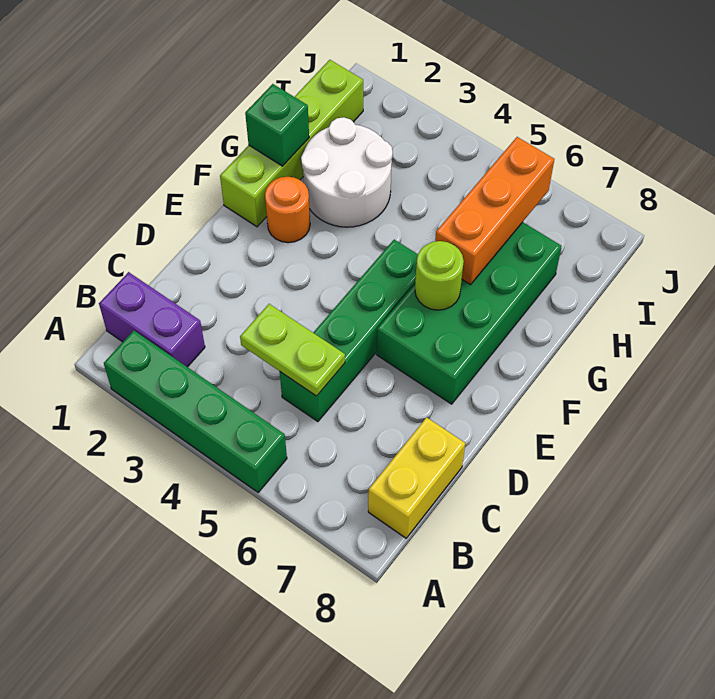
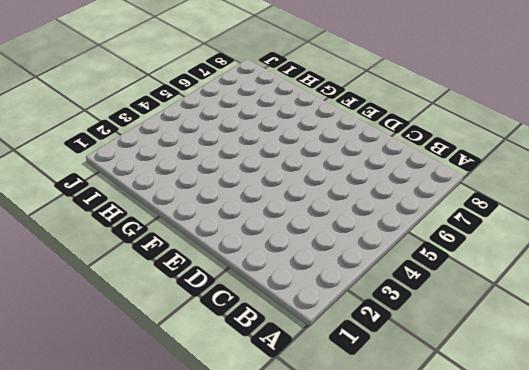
none -> green 1x4 brick [104,331,287,492]
none -> purple 1x2 brick [99,272,205,367]
none -> yellow 1x2 brick [368,417,465,538]

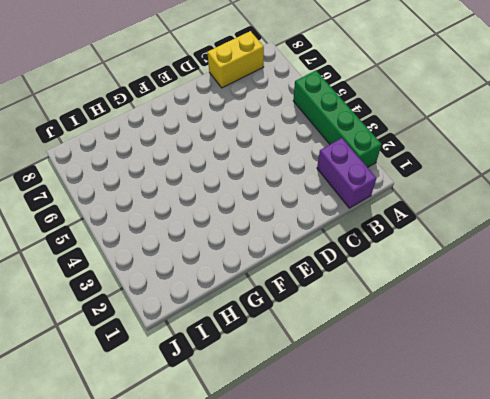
none -> green 1x4 brick [280,240,418,422]
none -> green 2x4 brick [377,222,562,404]
none -> lime 1x4 brick [220,60,363,227]

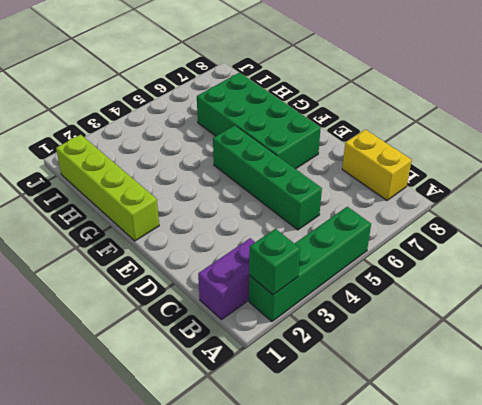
green 1x1 brick [249,229,300,295] -> green 1x1 brick moved to [245,84,309,166]
none -> orange 1x1 round brick [265,177,310,243]
none -> white 2x2 round brick [301,117,393,227]
none -> lime 1x2 plate [240,304,345,396]

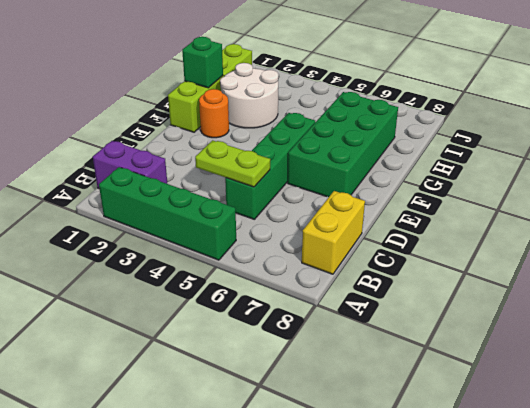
none -> lime 1x1 round brick [415,241,464,310]
none -> orange 1x3 brick [435,137,554,285]

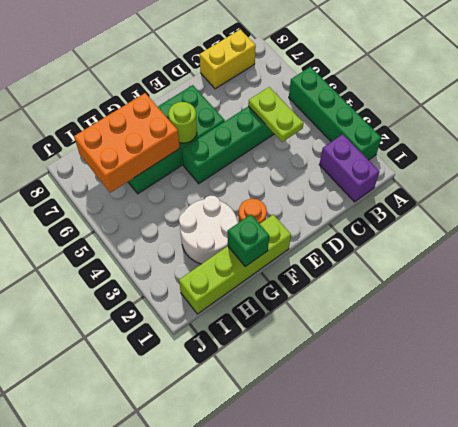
orange 2x3 brick [74,93,180,193] -> orange 1x3 brick [435,137,554,285]

